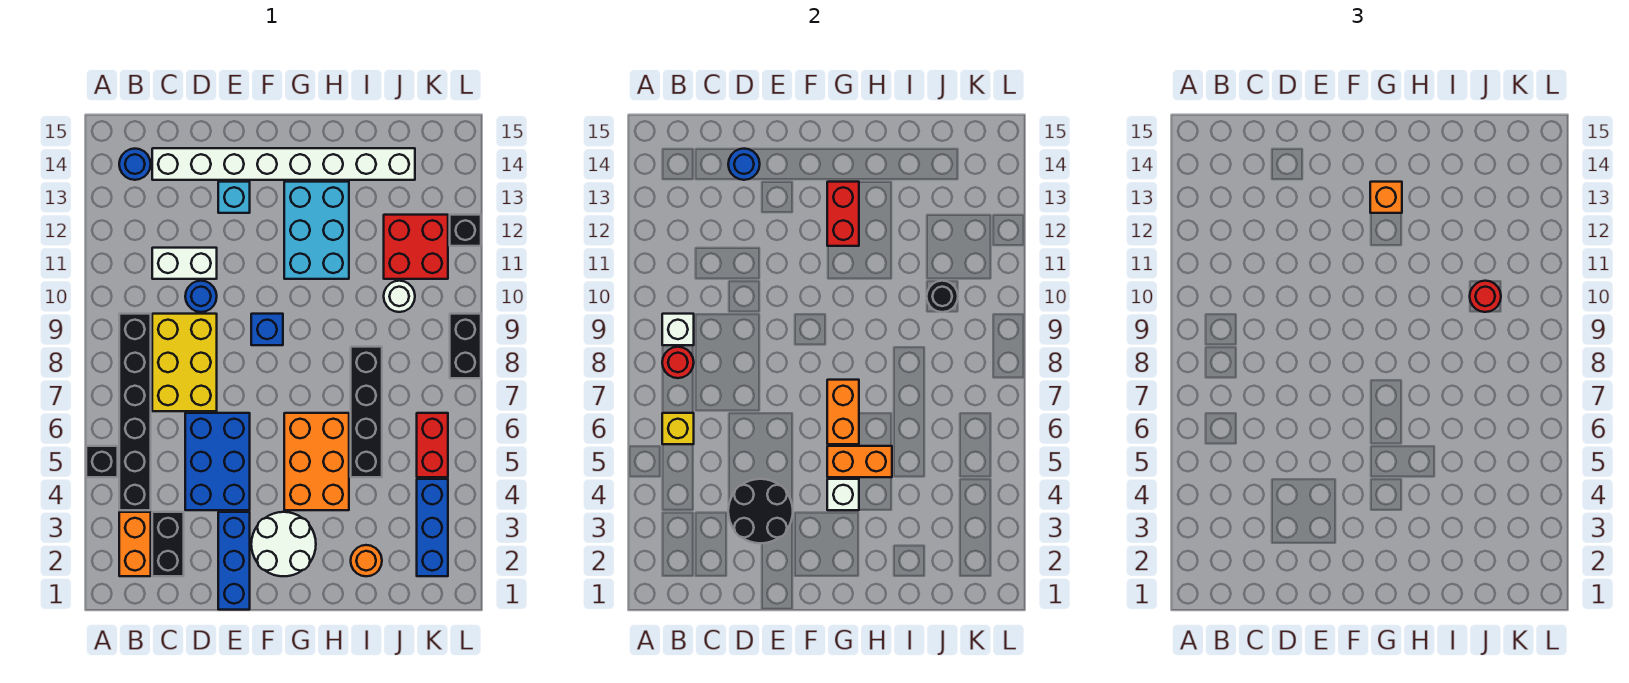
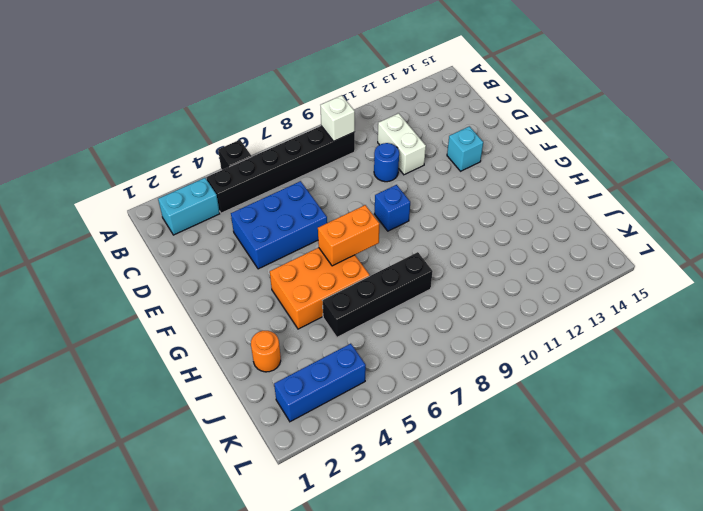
cyan 1x2 brick [158,178,220,235] -> orange 1x2 brick [119,512,151,576]
none -> blue 1x1 round brick [119,149,151,180]
none -> black 1x2 brick [152,512,184,576]
none -> yellow 2x3 brick [152,314,217,411]
none -> white 1x8 brick [152,148,415,180]

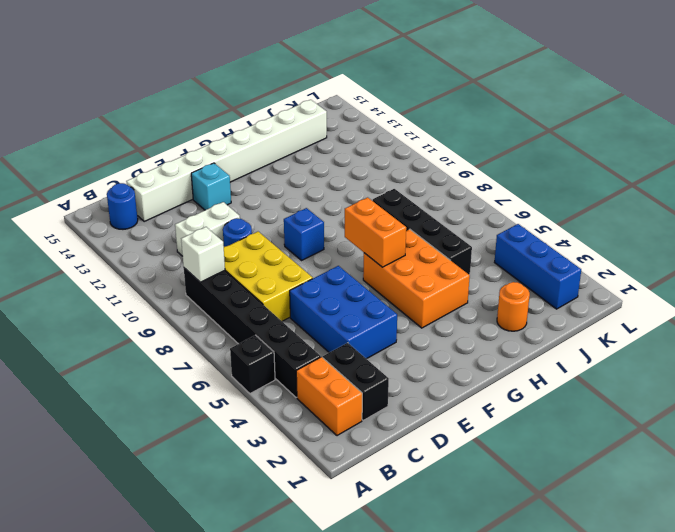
none -> blue 1x3 brick [218,512,250,610]
none -> white 2x2 round brick [251,512,316,576]
none -> cyan 2x3 brick [284,182,349,279]
none -> white 1x1 round brick [384,281,415,312]

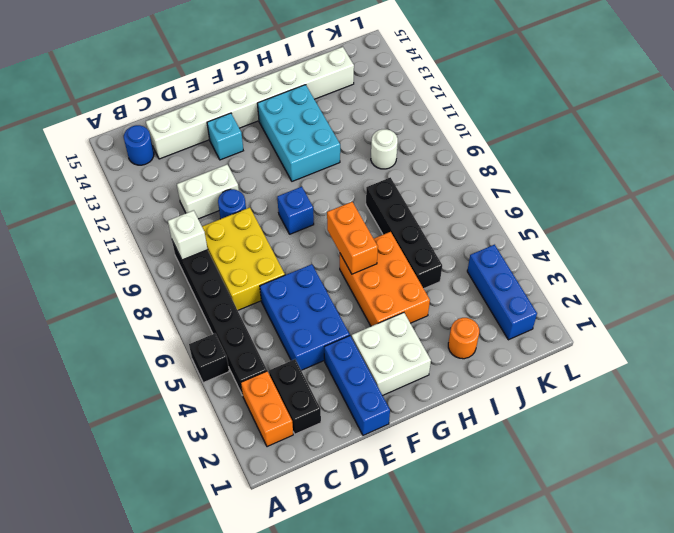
white 2x2 brick [352,313,431,395] -> white 2x2 round brick [251,512,316,576]
none -> red 2x2 brick [384,215,448,279]
none -> red 1x2 brick [417,413,448,477]
none -> black 1x2 brick [450,314,481,378]
none -> black 1x1 brick [450,215,481,246]

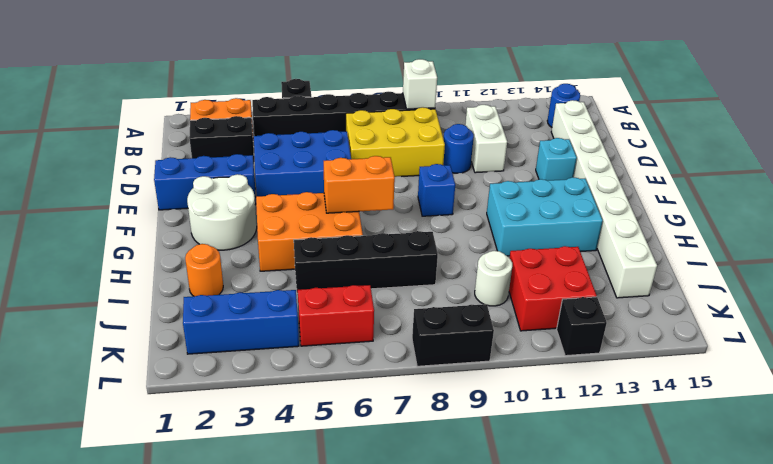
none -> yellow 1x1 brick [662,413,694,444]
none -> red 1x1 round brick [662,347,694,378]
none -> black 2x2 round brick [728,479,793,543]
none -> blue 1x1 round brick [728,149,760,180]

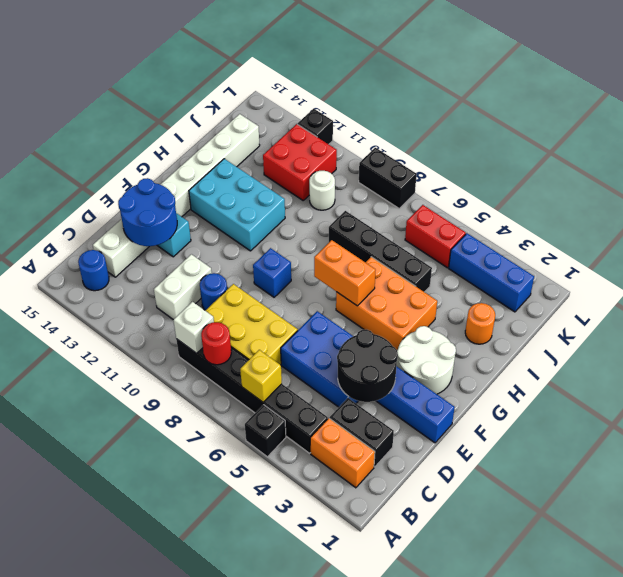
blue 2x2 round brick [118,178,177,246] -> blue 1x1 round brick [728,149,760,180]
none -> white 1x1 brick [827,479,859,510]
none -> orange 1x2 brick [827,446,892,477]
none -> red 1x2 brick [827,182,859,246]
none -> black 1x1 round brick [927,281,958,312]

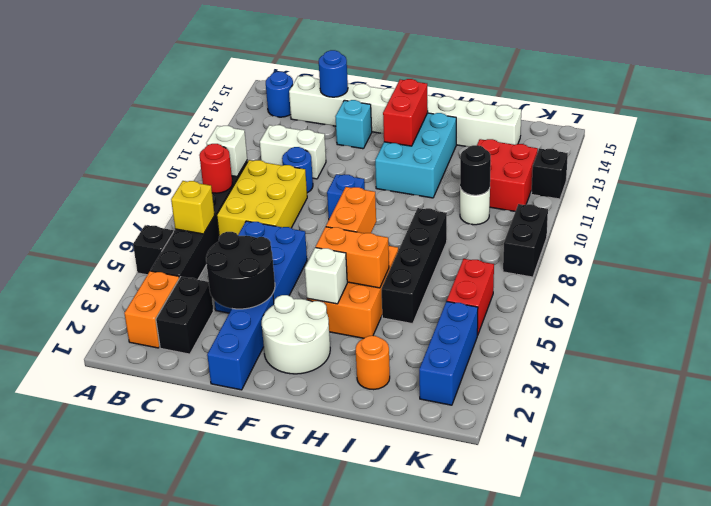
none -> orange 1x1 brick [1370,182,1402,213]
none -> red 1x1 round brick [1470,281,1501,312]

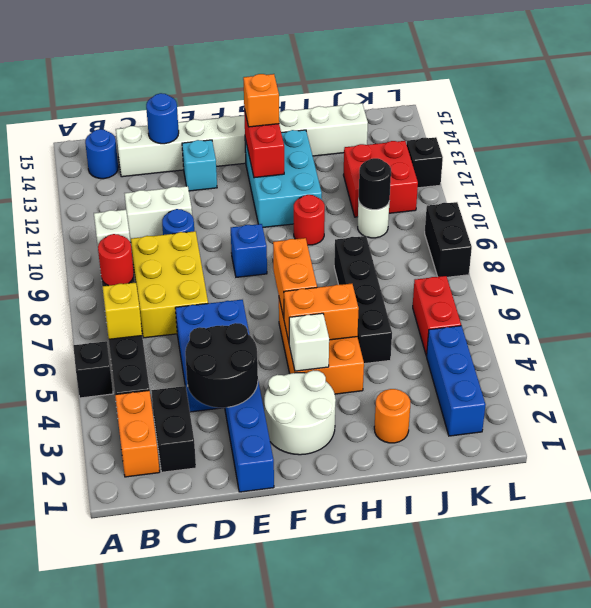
red 1x1 round brick [294,195,325,245] -> red 1x1 round brick moved to [1470,281,1501,312]

